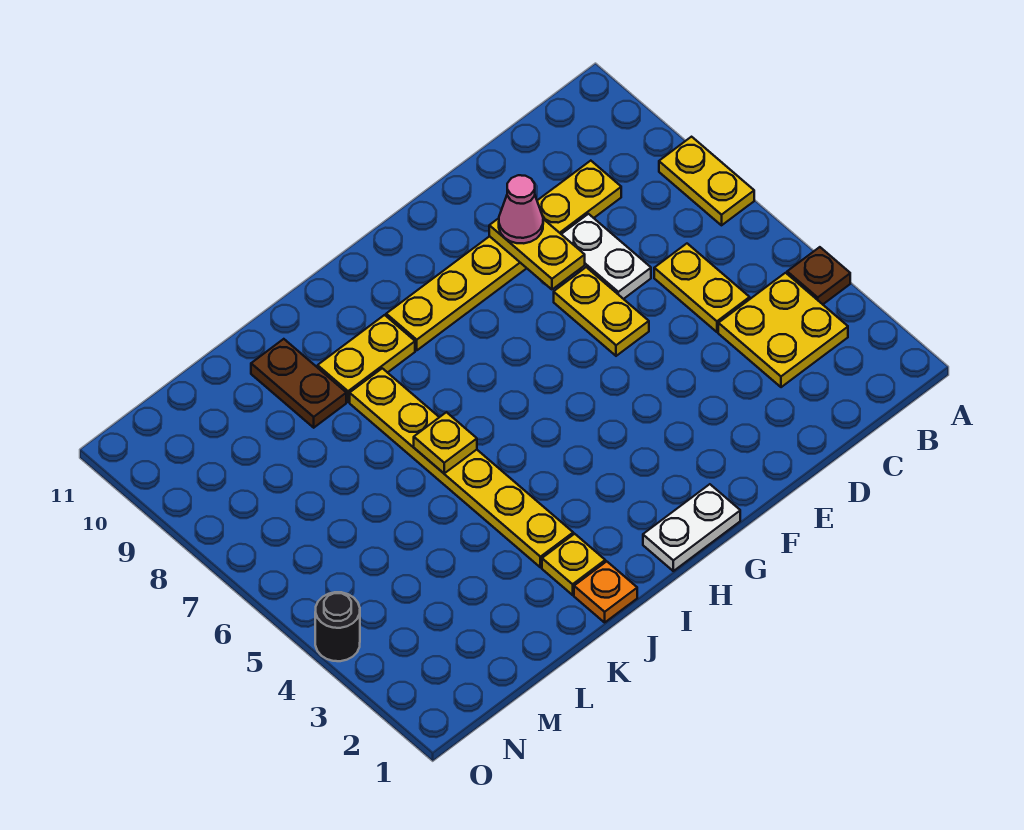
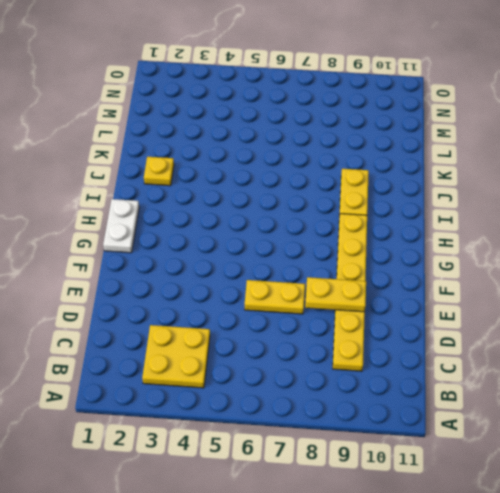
none -> brown 1x1 plate [787,247,850,304]
none -> yellow 1x2 plate [659,137,754,225]
none -> yellow 1x2 plate [654,244,750,332]

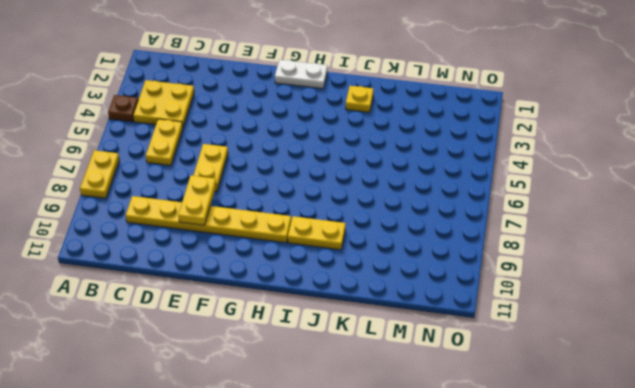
none -> white 1x2 plate [561,214,651,299]
none -> orange 1x1 plate [574,561,637,622]
none -> yellow 1x6 plate [350,368,573,567]

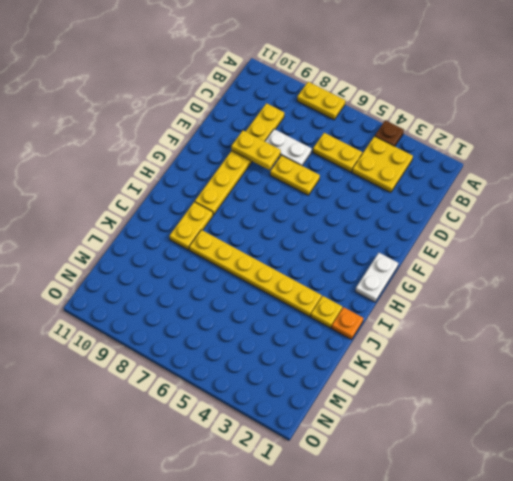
none -> brown 1x2 plate [251,339,346,428]
none -> black 1x1 round brick [315,592,360,661]
none -> yellow 1x1 plate [414,412,477,473]

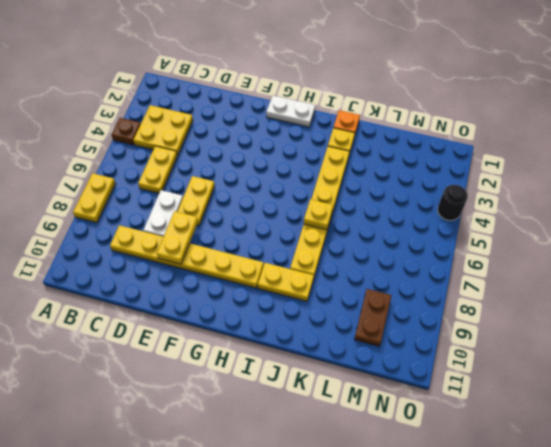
brown 1x2 plate [354,289,392,346] -> brown 1x2 plate moved to [251,339,346,428]
none -> pink 1x1 cone [499,175,543,243]

